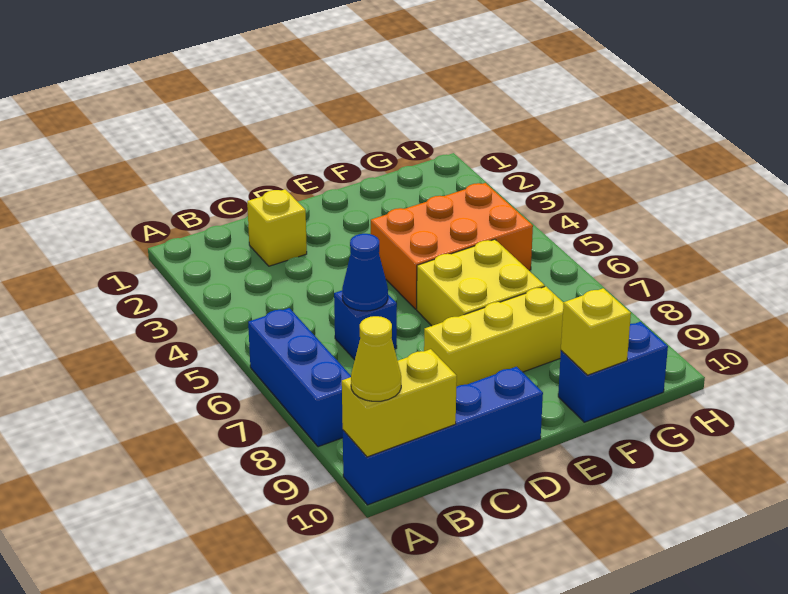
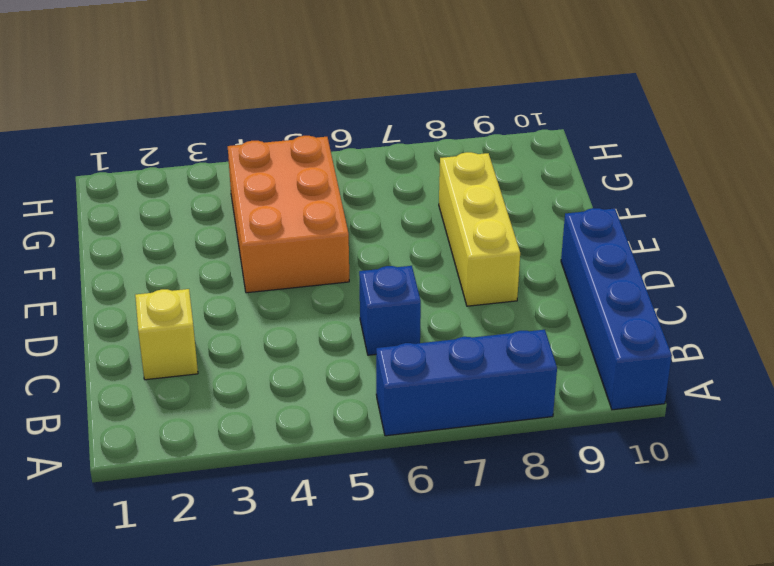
none -> yellow 2x2 brick [417,239,545,326]
none -> blue 1x2 brick [558,322,668,422]
none -> yellow 1x2 brick [342,349,457,457]

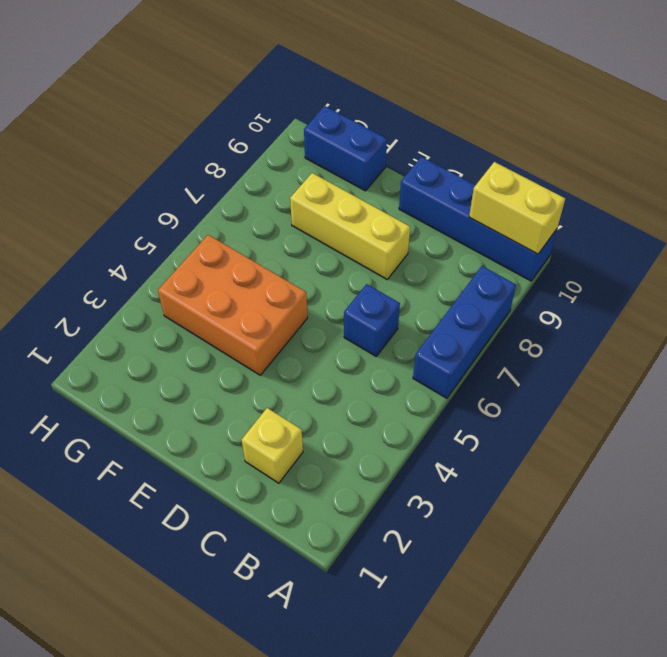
none -> yellow 2x2 brick [417,239,545,326]
none -> blue 1x1 cone [342,234,388,311]
none -> yellow 1x1 brick [561,288,631,375]

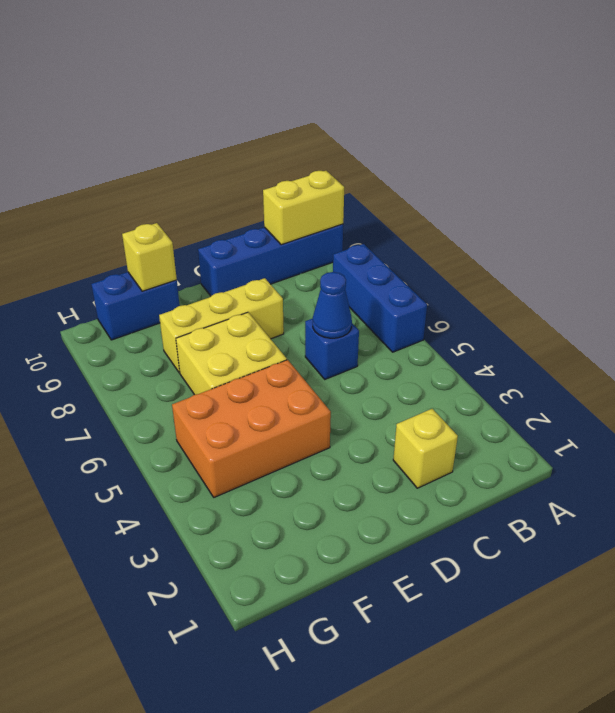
none -> yellow 1x1 cone [351,316,401,401]

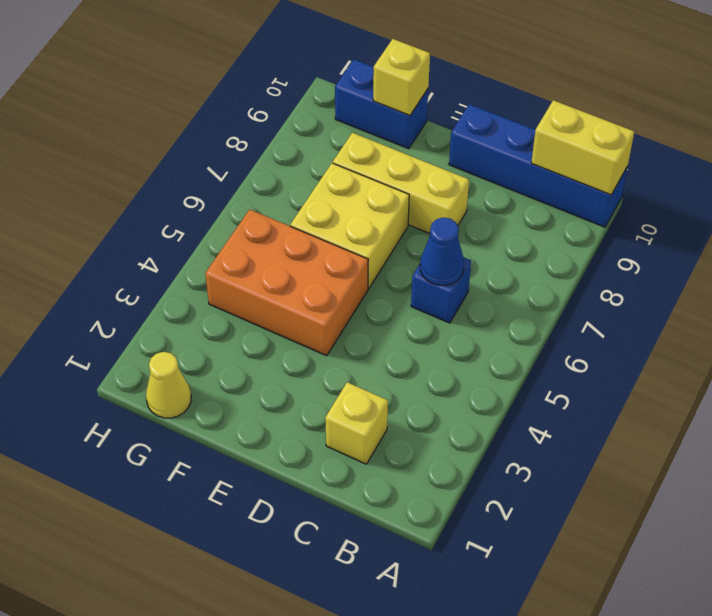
yellow 1x1 cone [146,352,191,418] -> yellow 1x1 cone moved to [351,316,401,401]
none -> blue 1x3 brick [248,308,351,447]

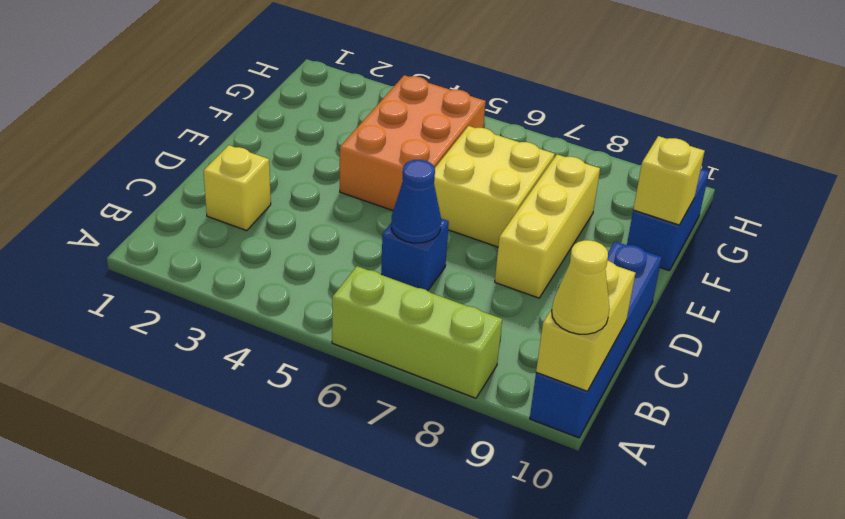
lime 1x3 brick [332,266,502,398] -> blue 1x3 brick [248,308,351,447]

